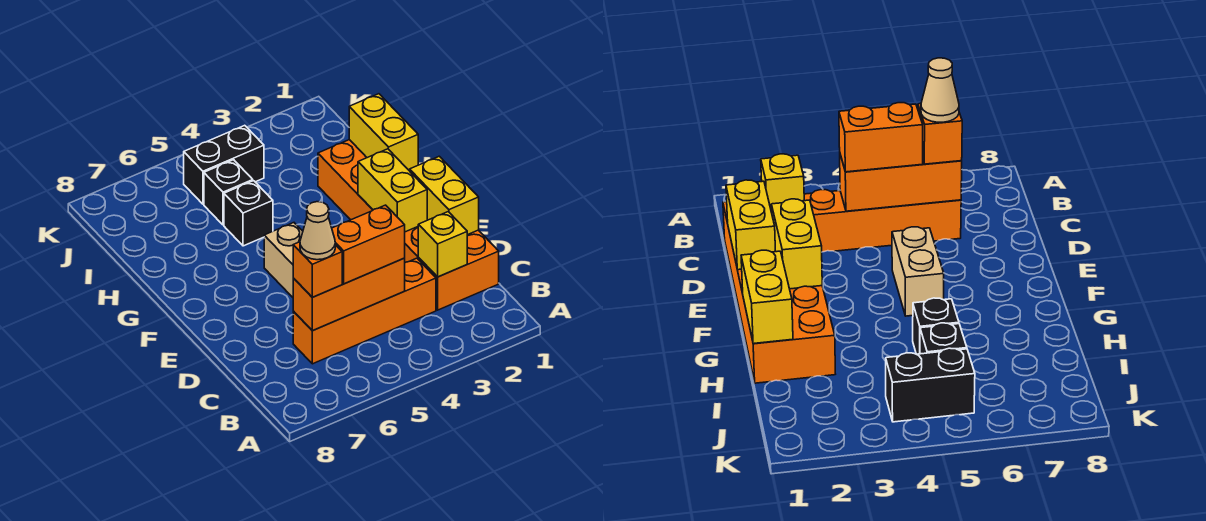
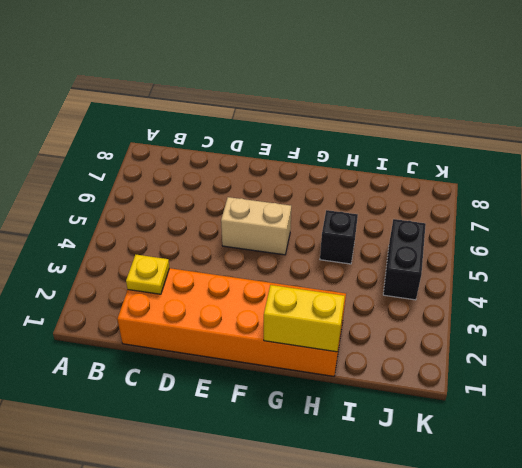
yellow 1x1 plate [126,255,169,294] -> yellow 1x1 brick [418,212,467,277]
none -> orange 1x4 brick [293,258,436,364]
none -> black 1x1 brick [204,160,253,225]
none -> orange 1x3 brick [293,258,405,331]

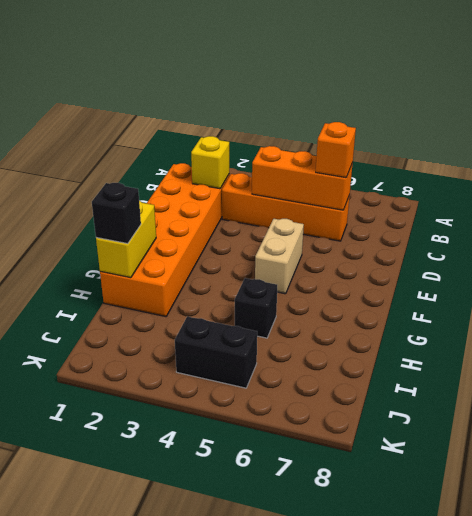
black 1x1 brick [92,183,141,244] -> black 1x1 brick moved to [204,160,253,225]
none -> yellow 1x2 brick [410,156,479,235]
none -> yellow 1x2 brick [358,149,427,232]
none -> orange 1x2 brick [332,205,405,284]

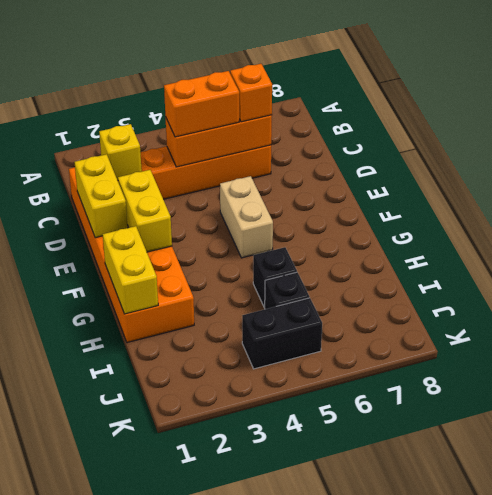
none -> tan 1x1 cone [300,202,335,260]

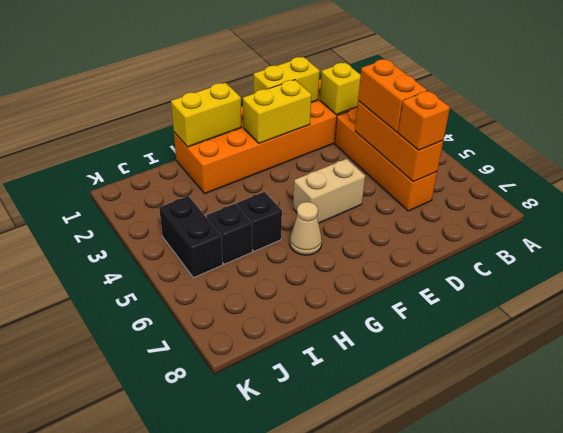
tan 1x1 cone [290,202,322,255] -> tan 1x1 cone moved to [300,202,335,260]

